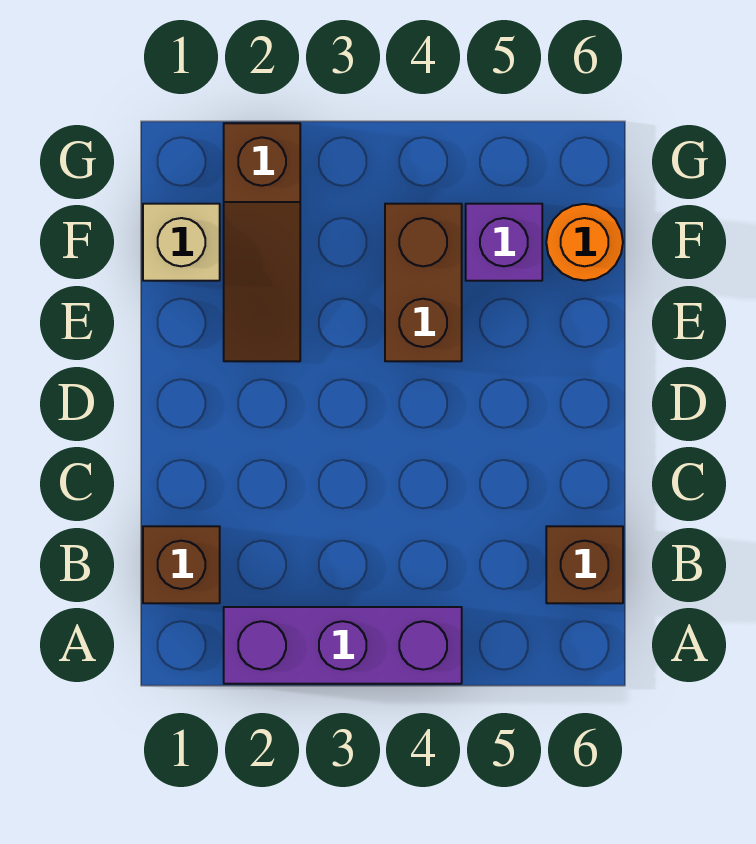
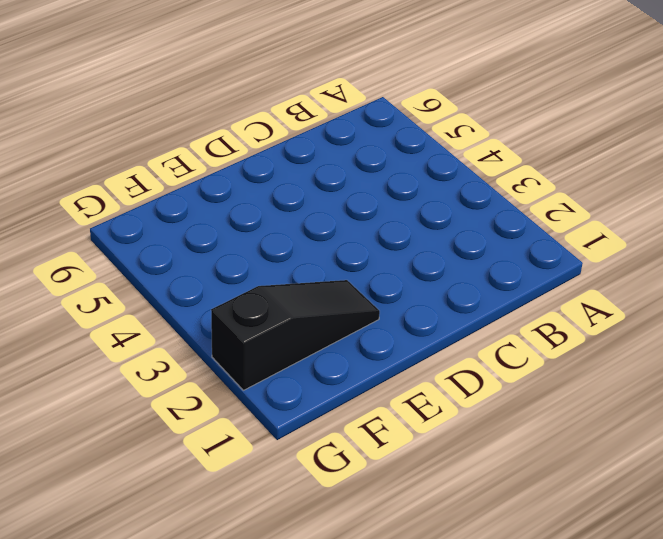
black 1x3 slope [211,280,380,390] -> brown 1x3 slope [224,123,300,361]
none -> purple 1x3 brick [224,607,462,684]
none -> brown 1x1 brick [143,526,220,603]

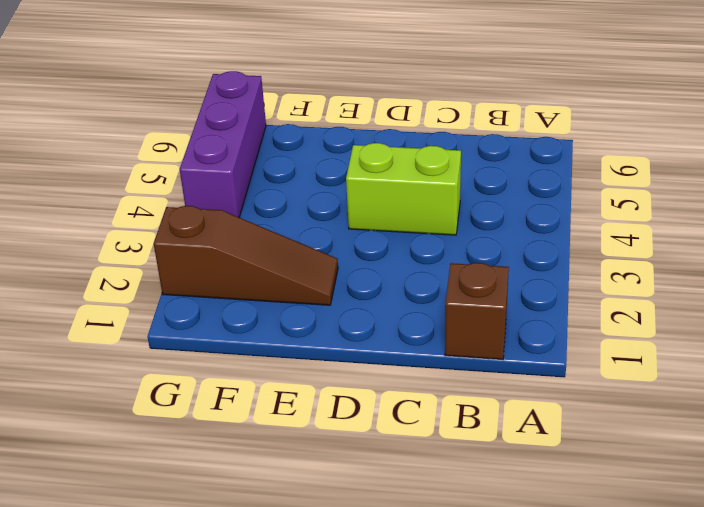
lime 1x2 brick [346,143,461,235] -> none
purple 1x3 brick [180,71,266,217] -> purple 1x3 brick moved to [224,607,462,684]
none -> brown 1x1 brick [546,526,623,603]
none -> brown 1x2 brick [385,204,462,361]

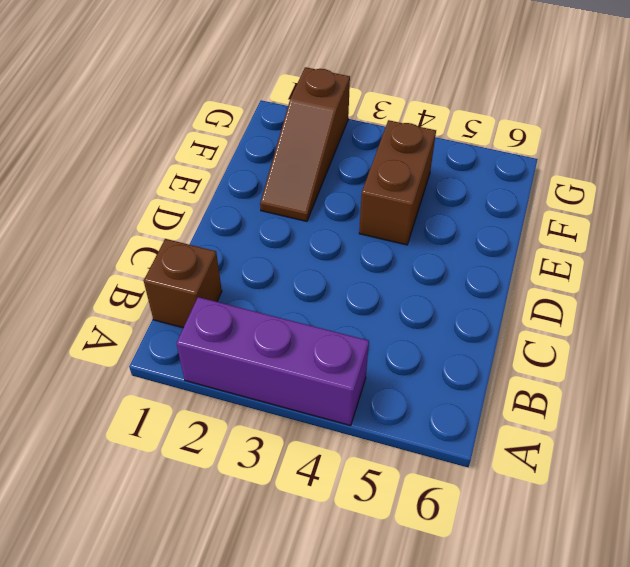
none -> brown 1x1 brick [546,526,623,603]
none -> tan 1x1 brick [143,204,220,281]

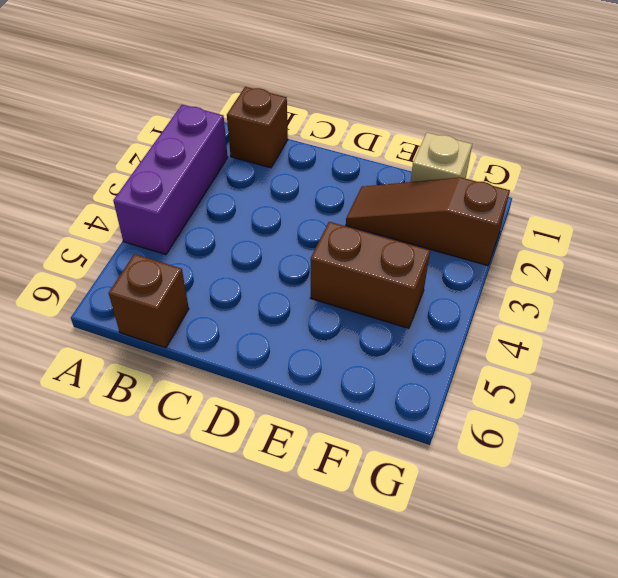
none -> purple 1x1 brick [466,204,542,281]
none -> orange 1x1 round brick [546,204,623,281]

